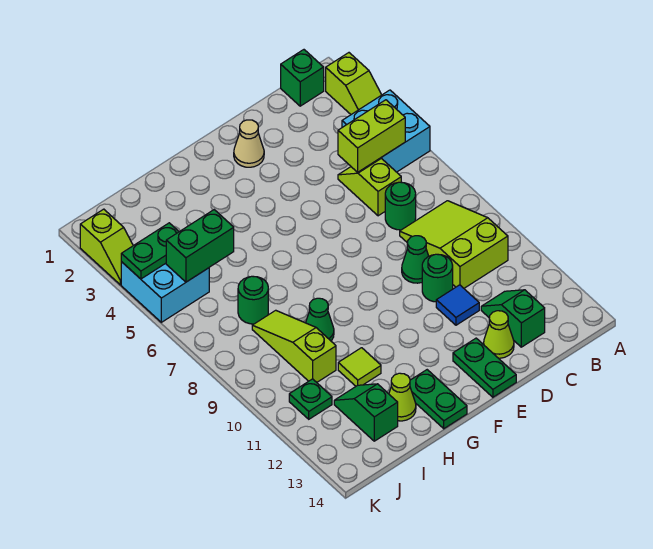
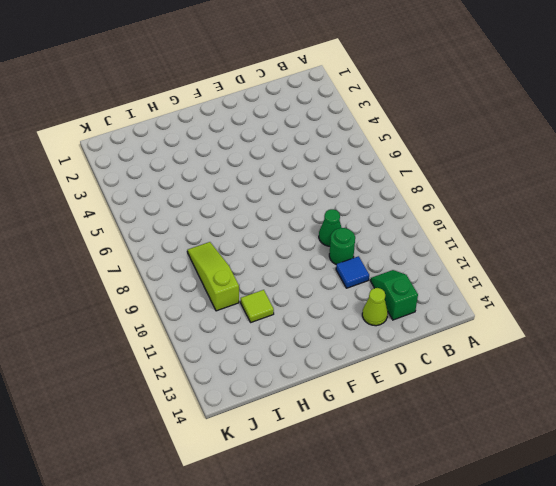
none -> lime 1x2 slope [326,53,381,114]
none -> cyan 2x2 brick [342,90,430,172]
none -> green 1x1 brick [281,50,324,106]

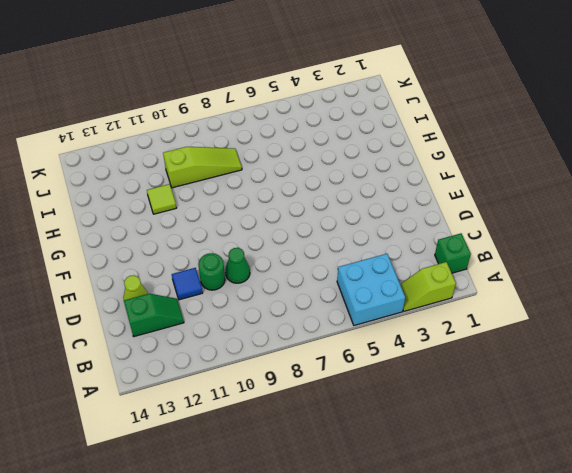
none -> lime 2x3 slope [400,201,508,288]
none -> lime 1x2 slope [338,158,401,216]
none -> green 1x1 round brick [385,182,416,230]

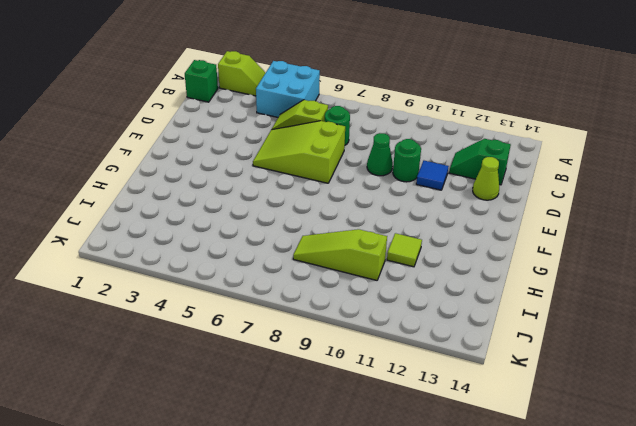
lime 2x3 slope [253,121,345,183] -> lime 2x3 slope moved to [400,201,508,288]
none -> tan 1x1 cone [234,120,264,167]
none -> green 1x2 plate [453,338,516,397]
none -> green 1x2 plate [410,370,467,429]

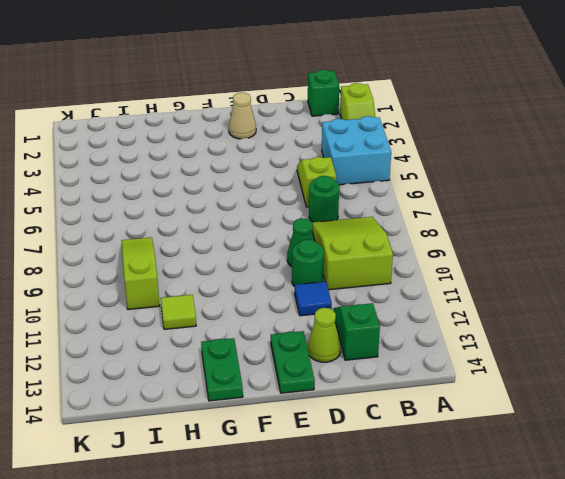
none -> green 1x1 cone [306,298,334,341]
none -> lime 1x1 cone [389,373,416,421]
none -> green 1x1 round brick [238,276,268,324]

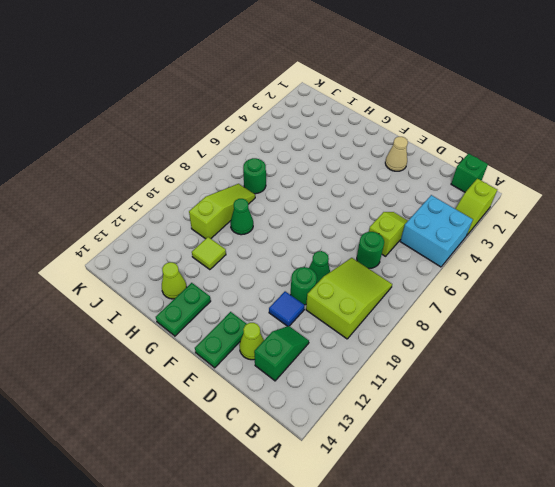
none -> green 1x2 slope [334,384,398,441]
none -> cyan 2x2 brick [121,262,209,322]
none -> green 1x1 plate [289,379,332,419]

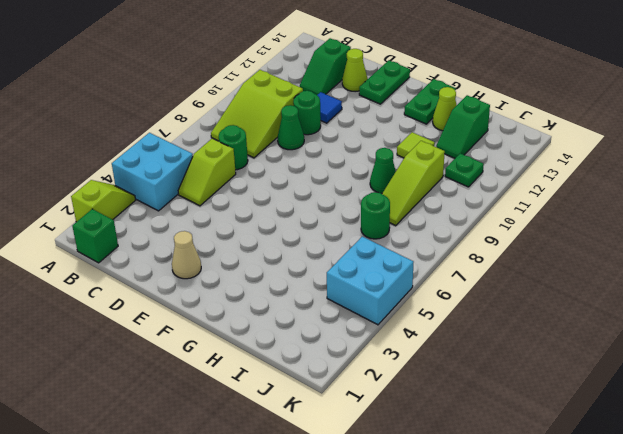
none -> lime 1x2 slope [80,209,133,285]
none -> lime 1x2 brick [338,100,405,172]
none -> green 1x2 brick [166,210,234,282]

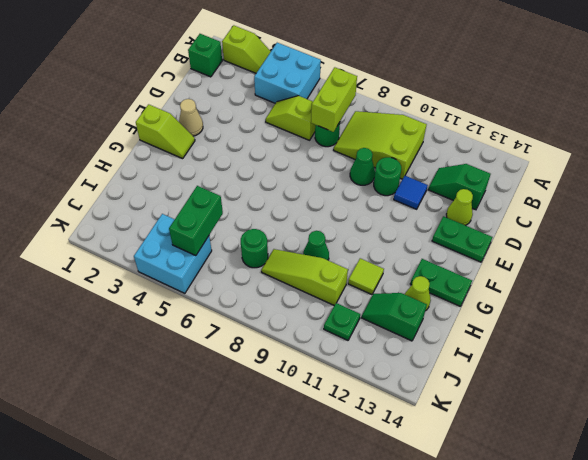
lime 1x2 brick [311,67,357,132] -> lime 1x2 brick moved to [338,100,405,172]
lime 1x2 slope [136,104,195,159] -> lime 1x2 slope moved to [80,209,133,285]
none -> green 1x2 plate [121,223,179,279]

